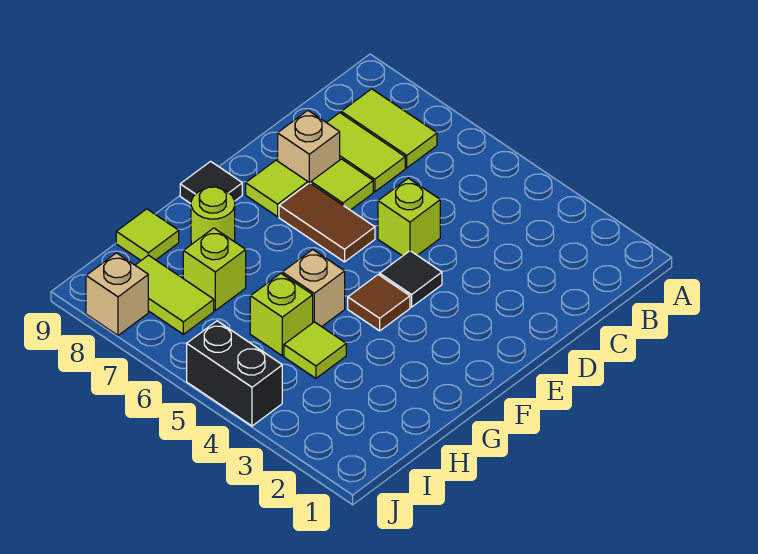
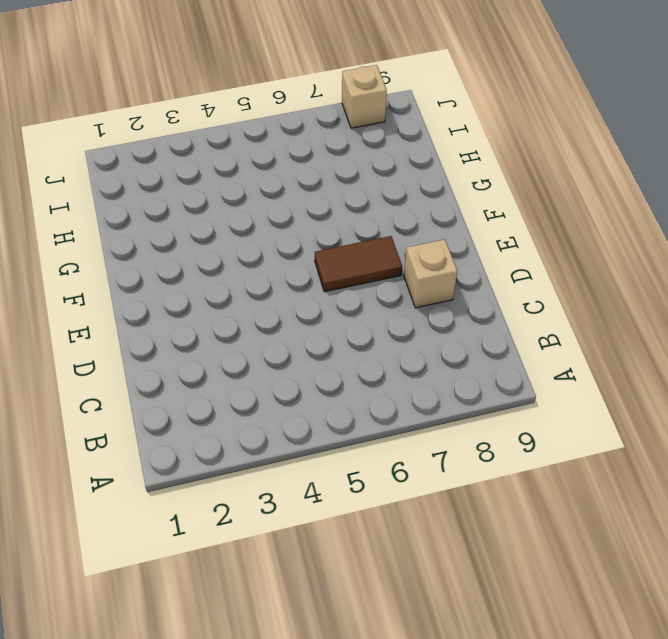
none -> lime 1x2 tile [341,89,437,168]
none -> lime 1x2 tile [327,113,405,192]
none -> lime 1x1 brick [378,178,440,256]

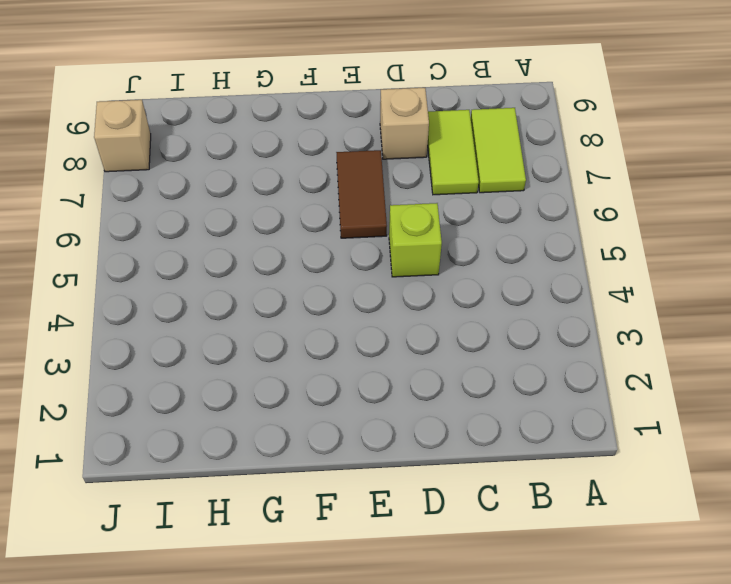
none -> lime 1x1 tile [311,159,373,210]
none -> black 1x1 tile [380,251,442,307]
none -> lime 1x1 tile [246,160,308,217]

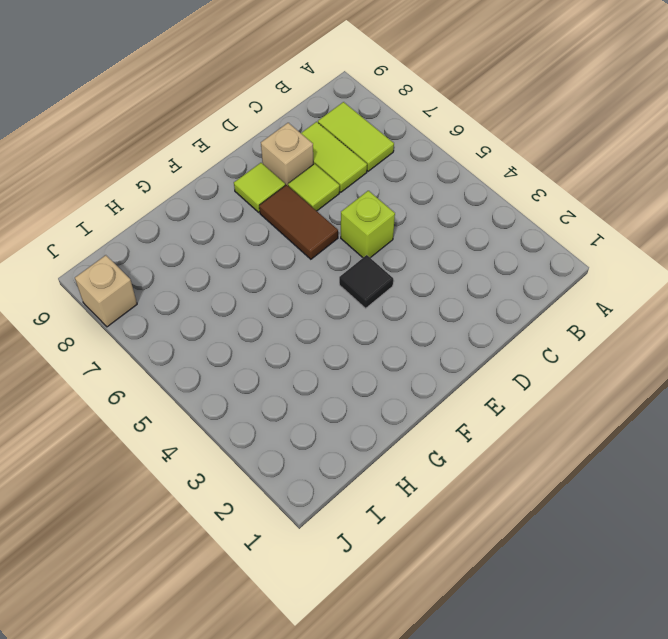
none -> brown 1x1 tile [348,275,410,331]
none -> black 1x1 tile [180,161,242,203]
none -> tan 1x1 brick [282,250,345,327]

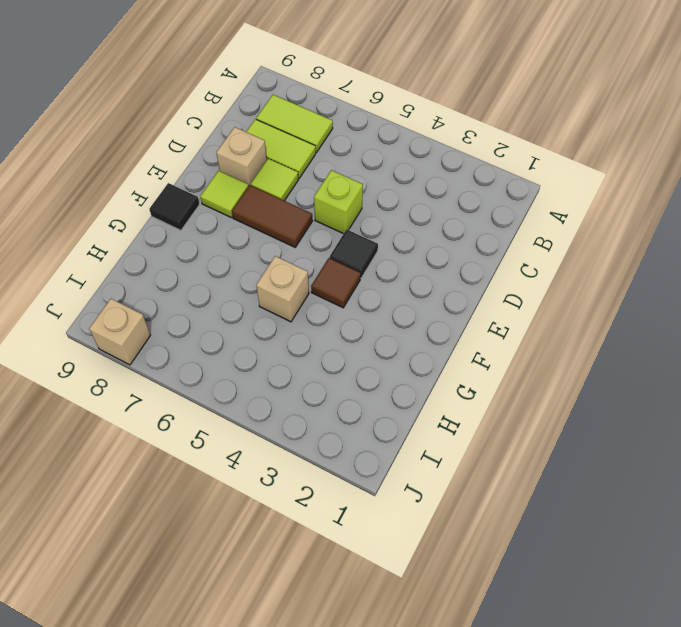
none -> lime 1x1 round brick [191,187,235,244]
none -> lime 1x1 tile [284,322,346,378]
none -> lime 1x1 brick [250,273,313,356]

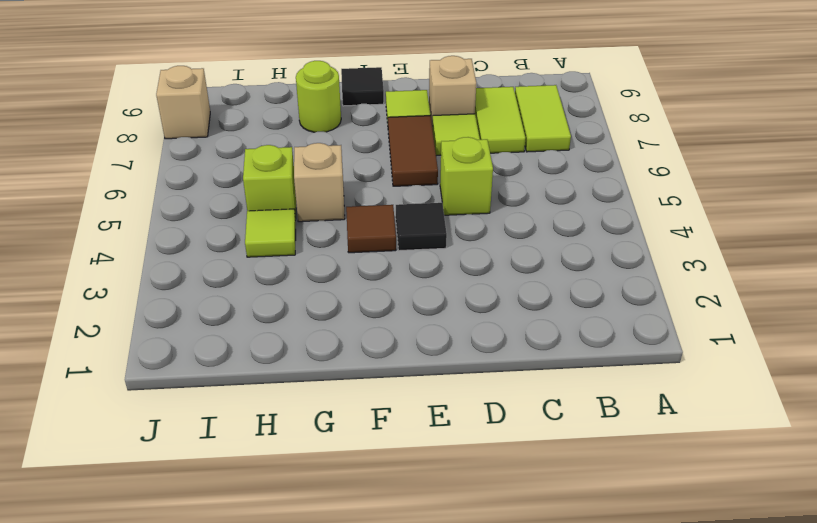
none -> lime 1x1 brick [183,228,246,310]
none -> lime 1x1 tile [116,209,179,260]
none -> lime 1x2 tile [135,255,214,334]

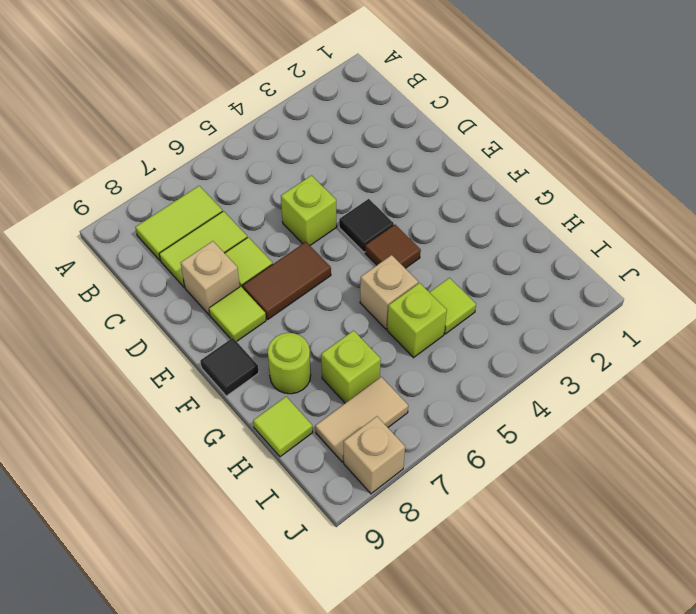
tan 1x2 tile [315,377,408,462] -> lime 1x2 tile [135,255,214,334]
none -> black 1x2 brick [187,321,282,426]

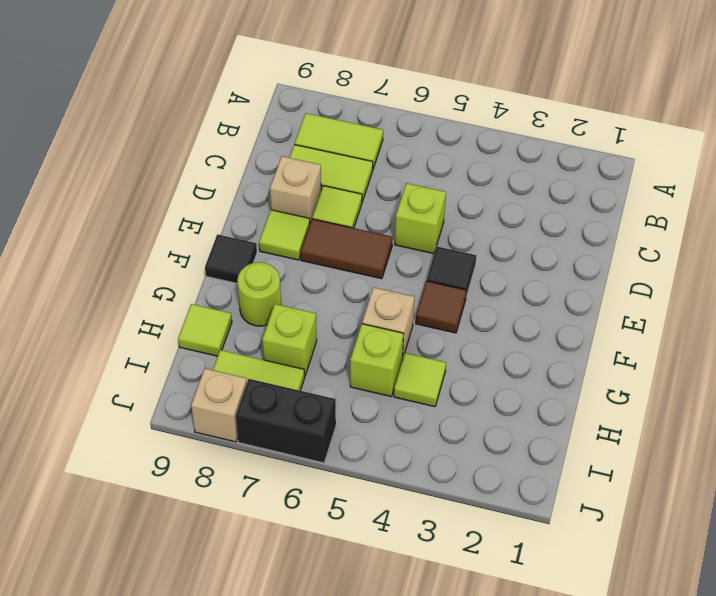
black 1x2 brick [236,379,336,463] -> black 1x2 brick moved to [187,321,282,426]

